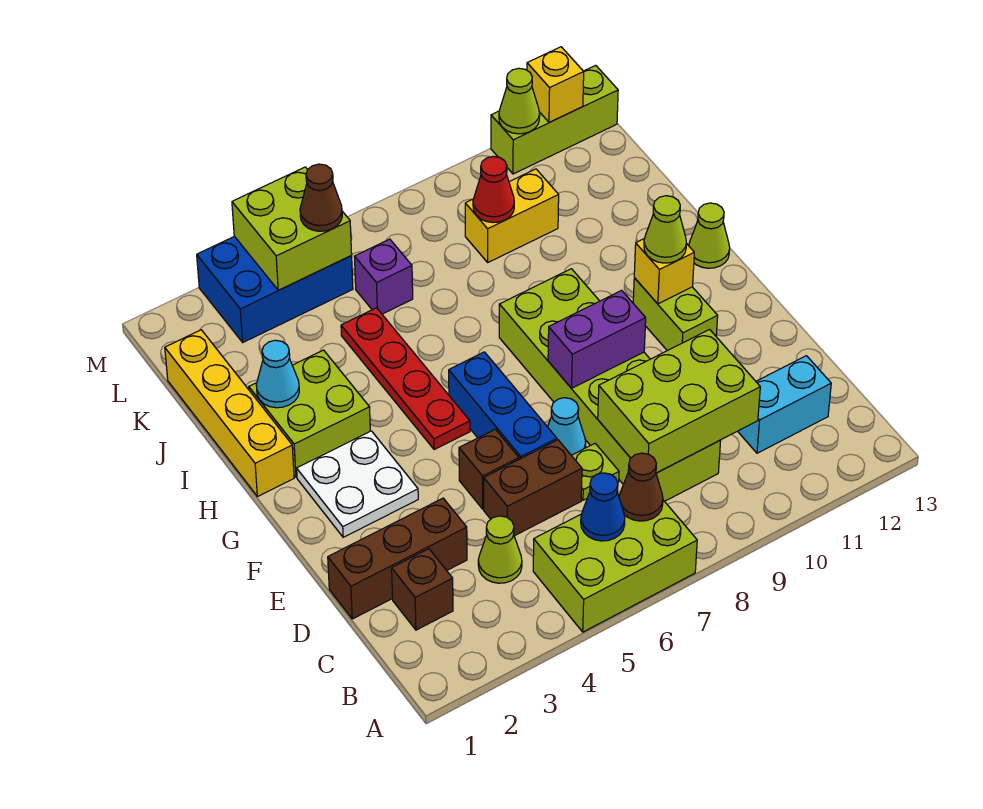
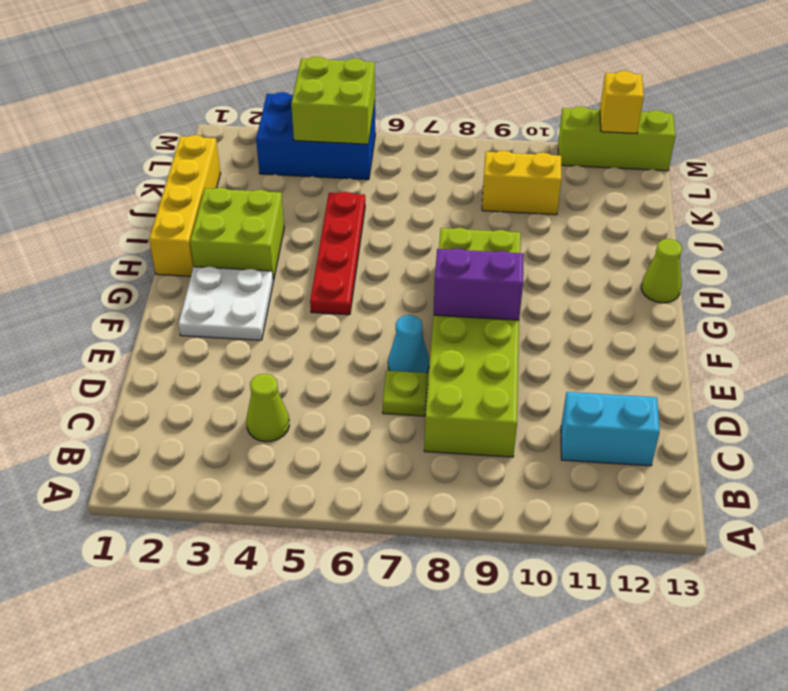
none -> lime 2x3 brick [533,494,697,632]
none -> brown 1x1 brick [392,549,453,630]
none -> brown 1x3 brick [328,498,467,619]
none -> brown 1x2 brick [484,440,582,536]

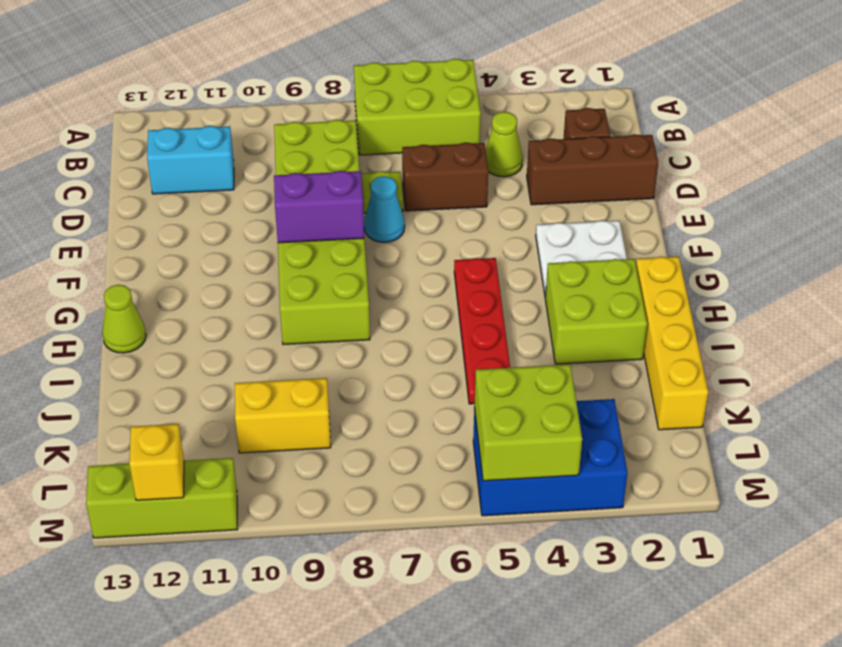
none -> brown 1x1 brick [459,429,519,509]
none -> blue 1x3 brick [449,352,557,459]
none -> lime 1x2 brick [633,278,718,351]
none -> purple 1x1 brick [355,239,413,314]

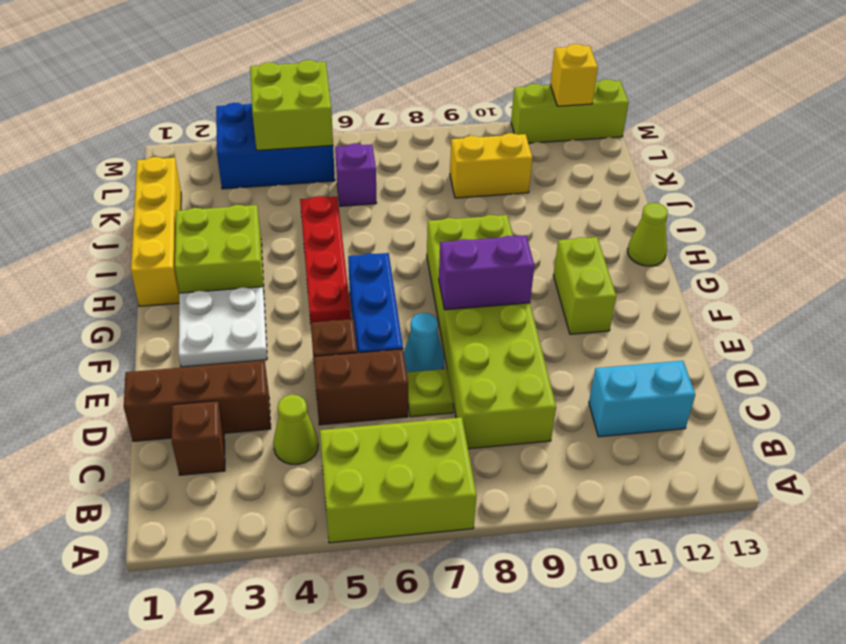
none -> blue 1x1 cone [581,473,625,541]
none -> brown 1x1 cone [619,453,663,521]
none -> lime 2x3 brick [598,330,760,473]
none -> yellow 1x1 brick [634,238,694,304]

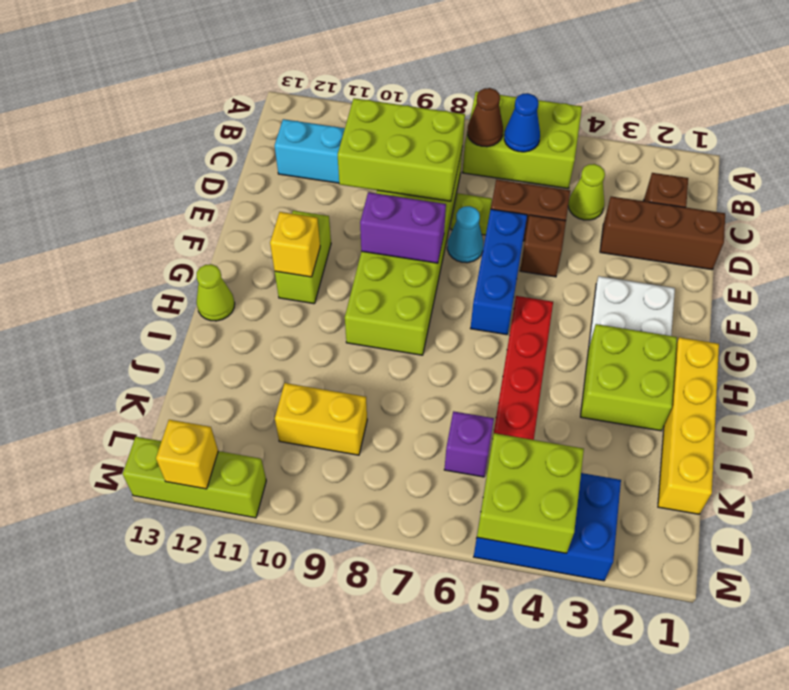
none -> cyan 1x1 cone [256,340,299,408]
none -> red 1x1 cone [473,156,514,223]
none -> lime 1x1 cone [499,68,540,134]
none -> lime 1x1 cone [644,196,686,263]

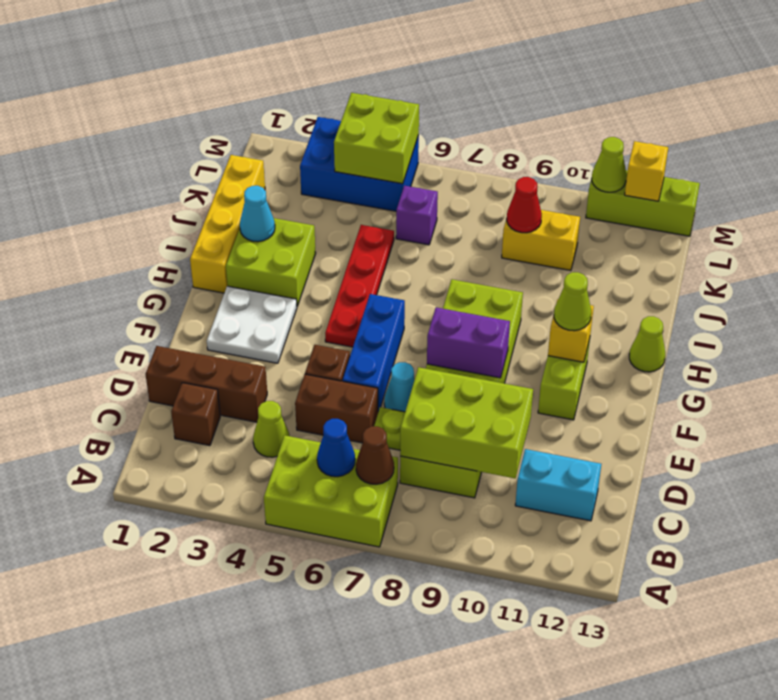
none -> brown 1x1 cone [300,164,342,231]

